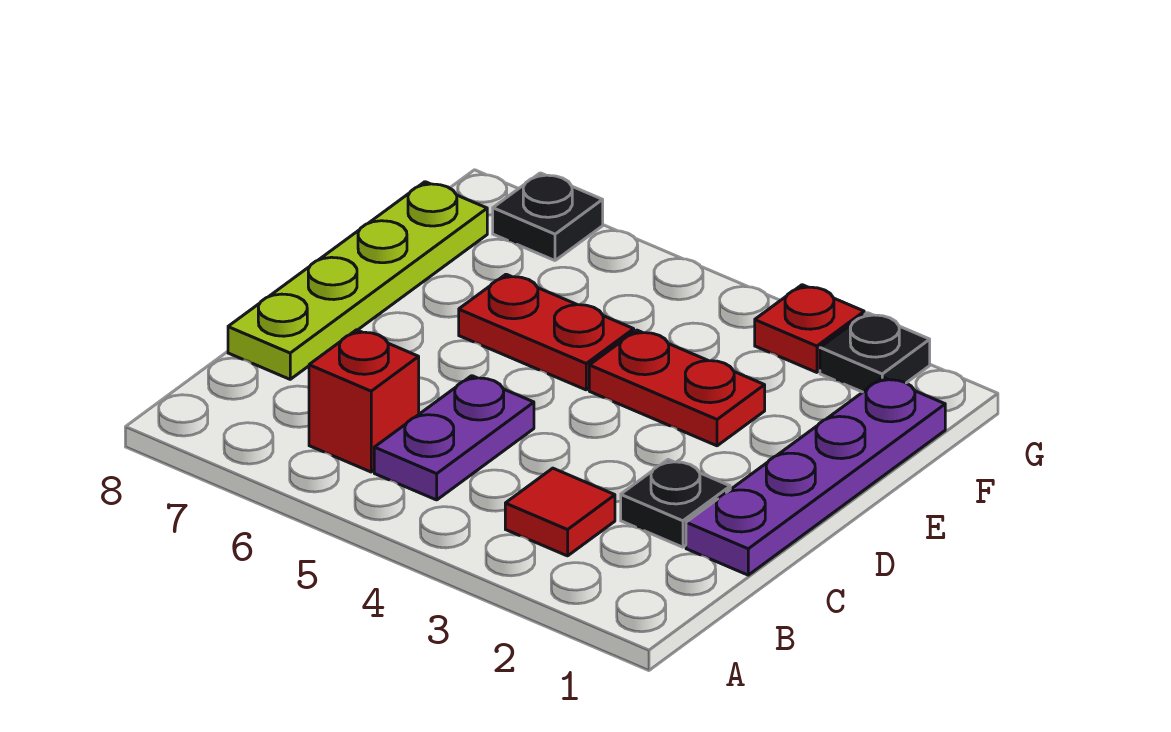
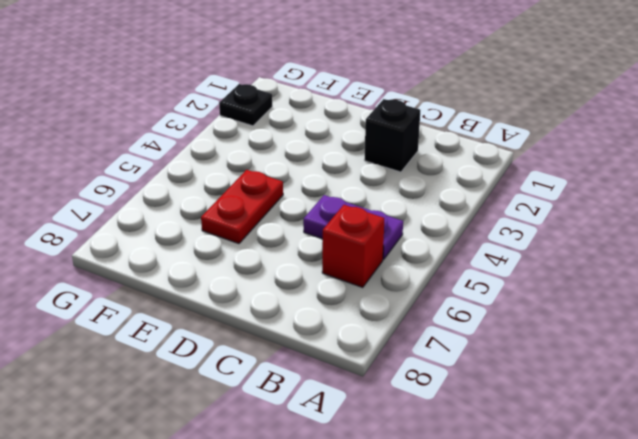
black 1x1 brick [364,99,420,172] -> black 1x1 plate [621,460,730,547]
none -> red 1x1 tile [505,468,615,556]
none -> purple 1x4 plate [686,377,945,575]

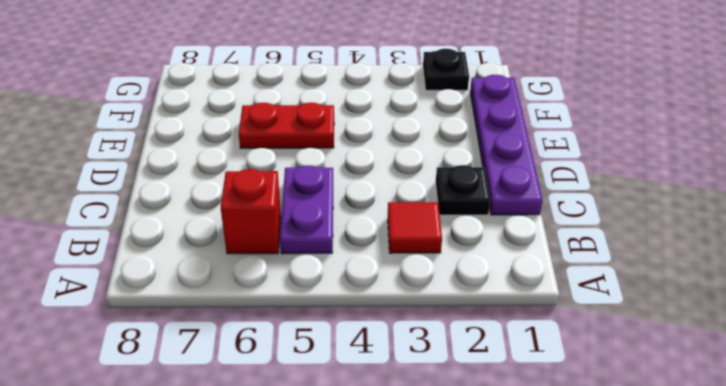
none -> lime 1x4 plate [228,182,487,379]
none -> red 1x2 plate [589,330,765,446]

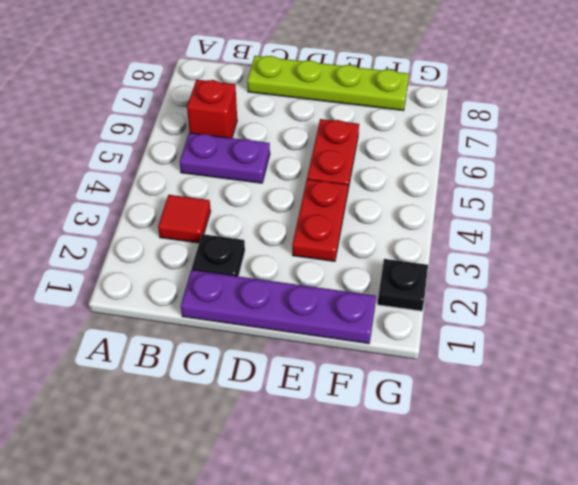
none -> red 1x1 plate [755,285,864,372]
none -> black 1x1 plate [493,173,603,261]

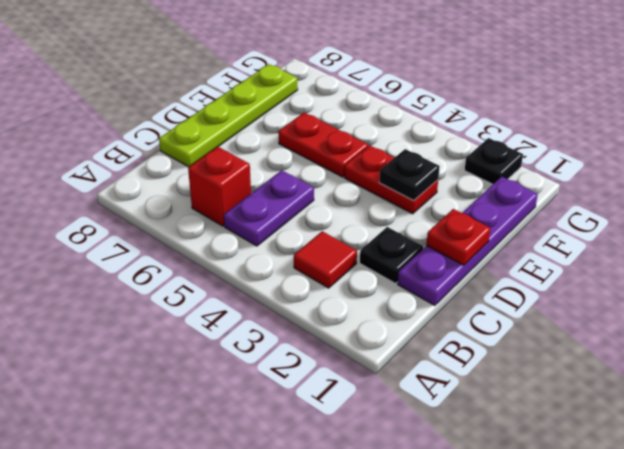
red 1x1 plate [426,209,491,265] -> red 1x1 plate moved to [755,285,864,372]
black 1x1 plate [379,149,440,200] -> black 1x1 plate moved to [493,173,603,261]

